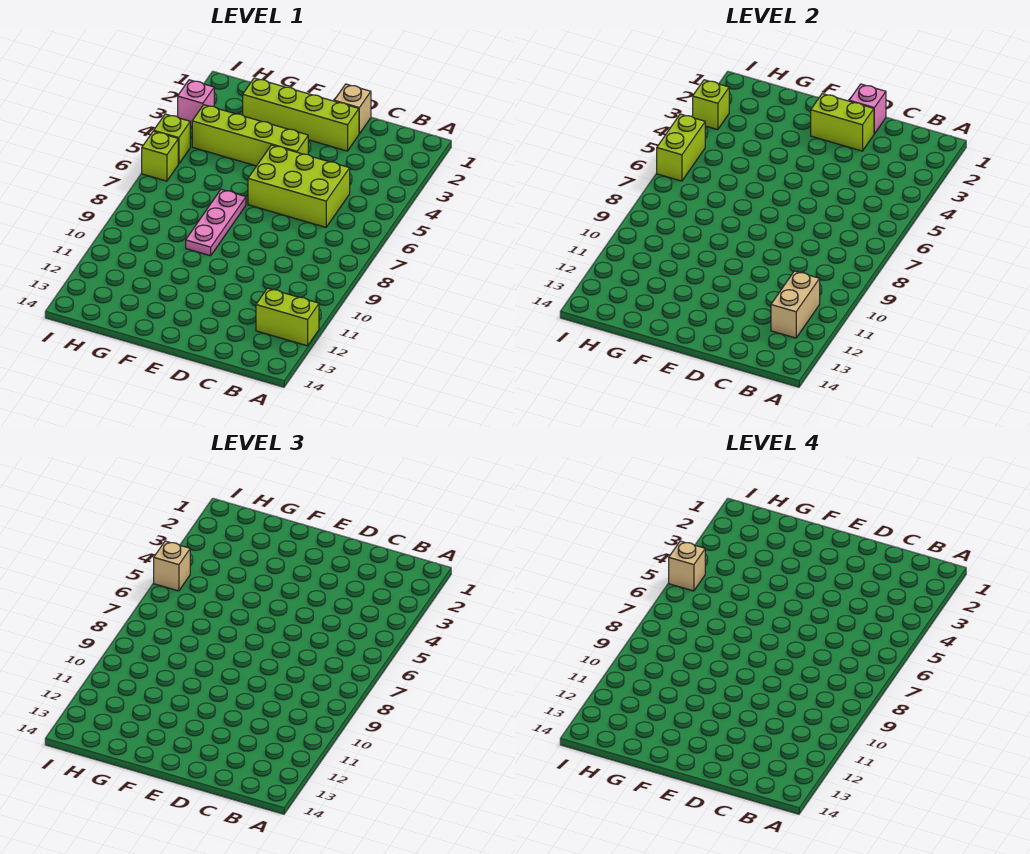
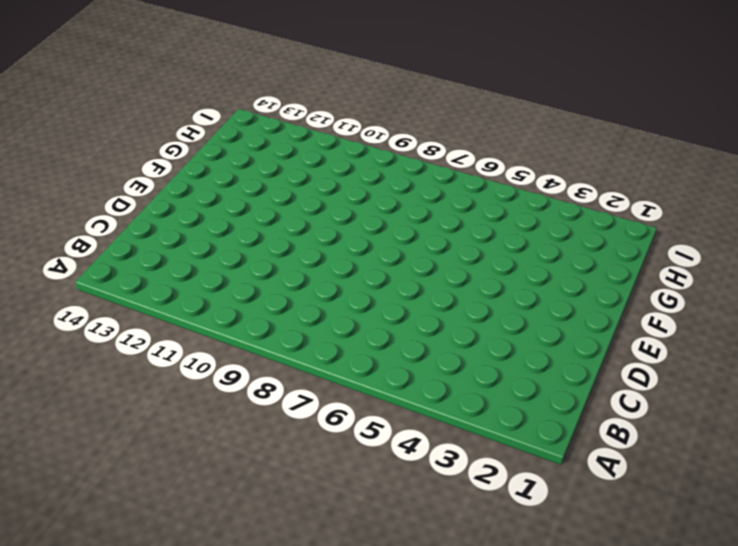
none -> lime 1x2 brick [256,288,319,346]
none -> lime 2x3 brick [248,145,350,227]
none -> tan 1x1 brick [334,84,371,134]

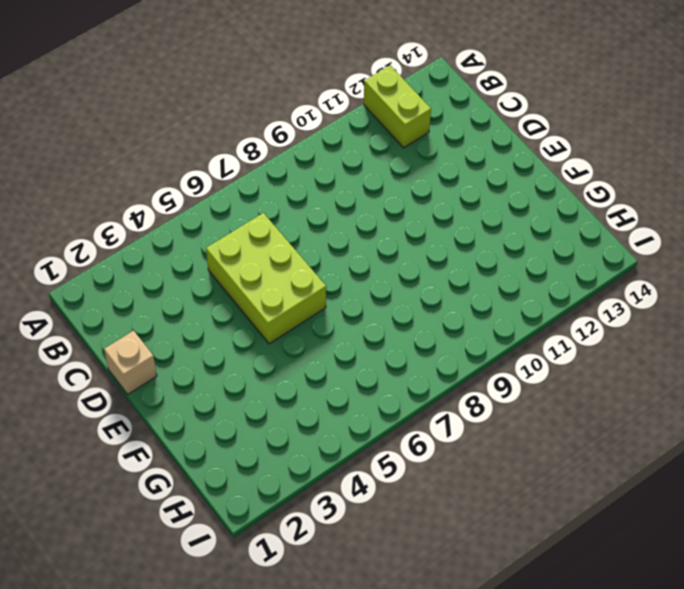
none -> lime 1x4 brick [243,78,359,151]
none -> lime 1x4 brick [192,105,308,166]
none -> pink 1x3 plate [186,189,246,256]

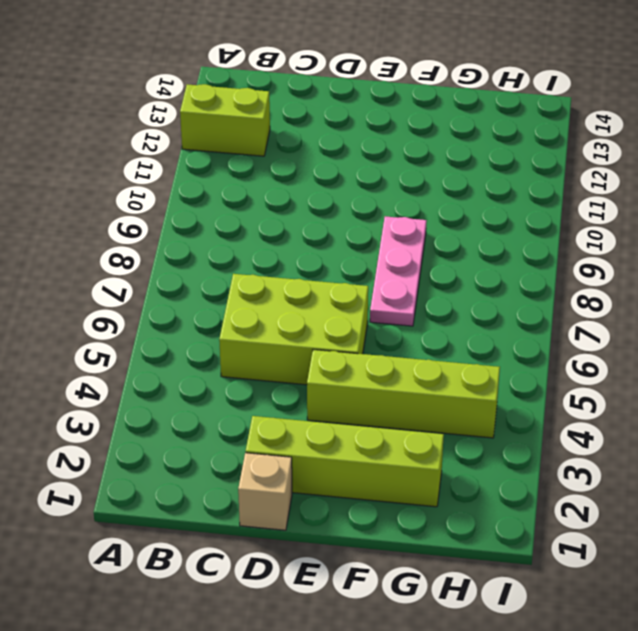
none -> pink 1x1 brick [178,80,214,126]
none -> lime 1x1 brick [154,114,190,164]
none -> lime 1x1 brick [142,131,178,181]

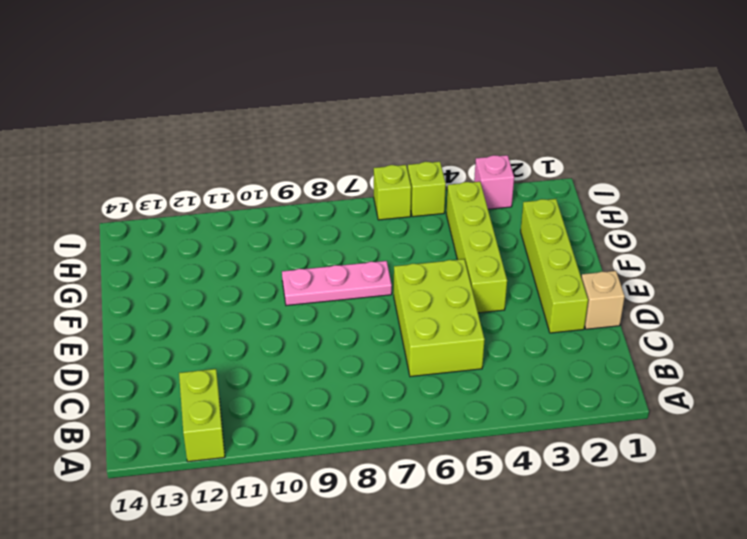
none -> tan 1x2 brick [771,271,820,338]
none -> pink 1x1 brick [849,84,886,134]
none -> lime 1x2 brick [811,94,874,151]

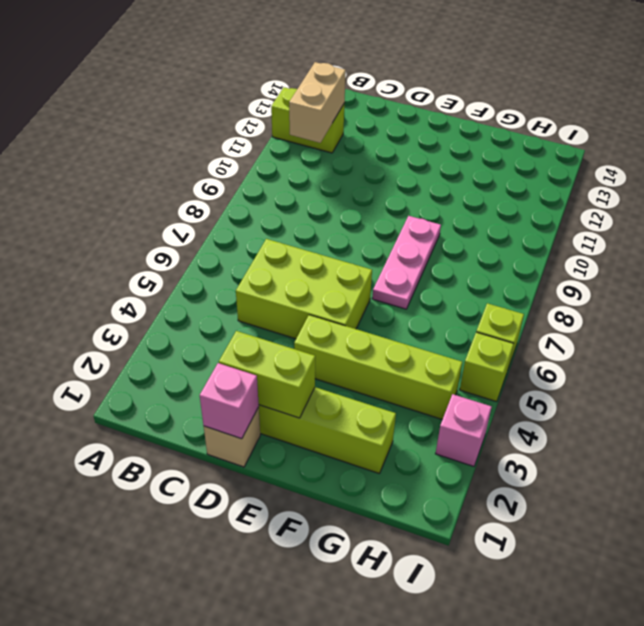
none -> lime 1x1 brick [693,80,729,130]
none -> lime 1x2 brick [657,114,705,181]
none -> tan 1x1 brick [154,541,190,591]

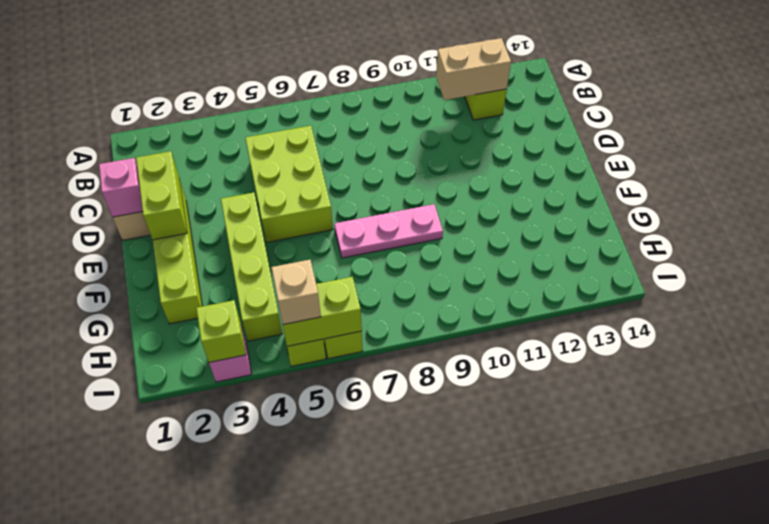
none -> tan 1x1 brick [669,541,705,591]

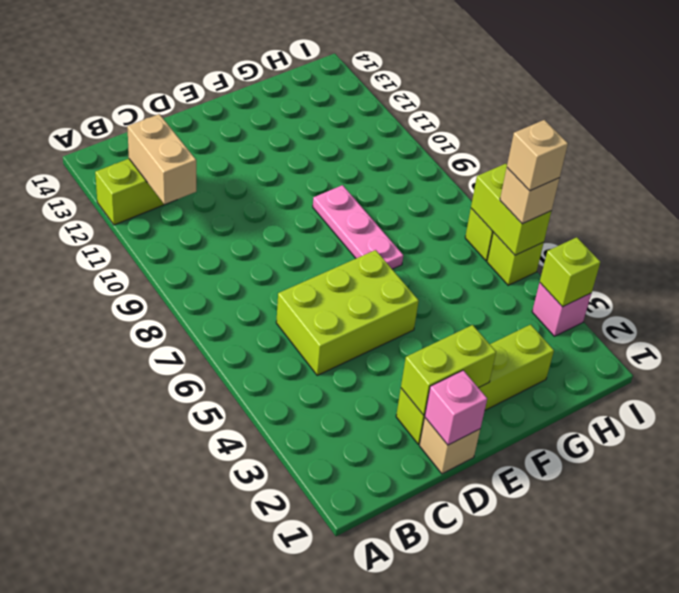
none -> lime 1x4 brick [192,105,308,166]

